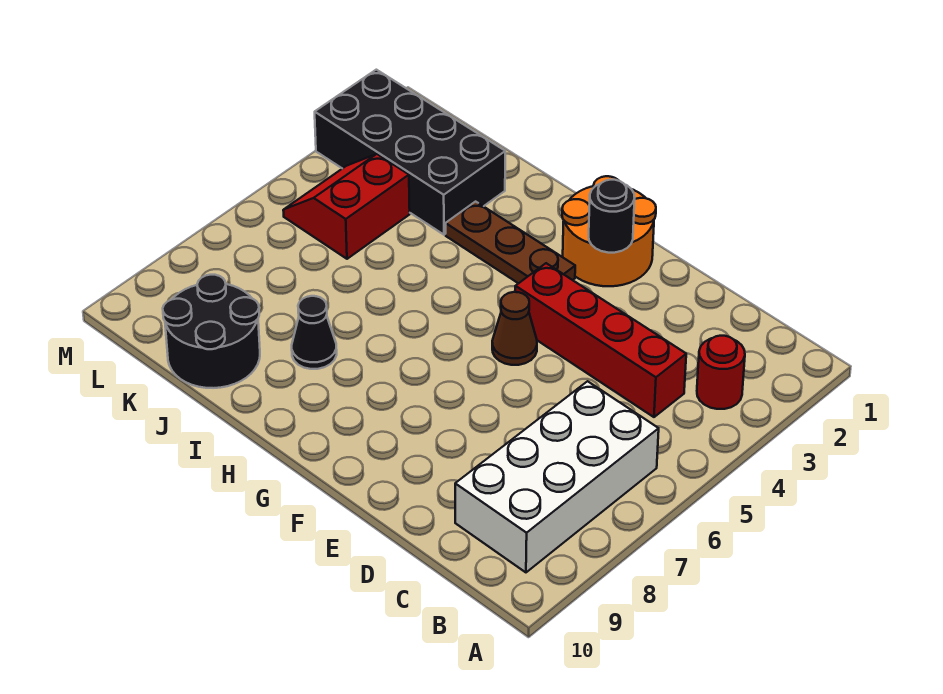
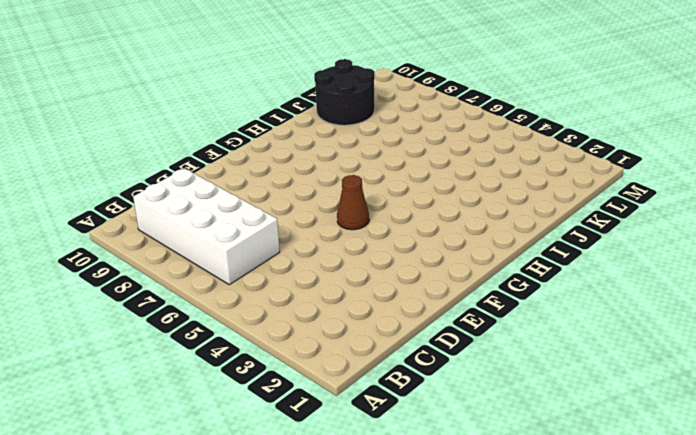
none -> red 1x1 round brick [697,336,745,409]
none -> red 1x4 brick [515,263,686,417]

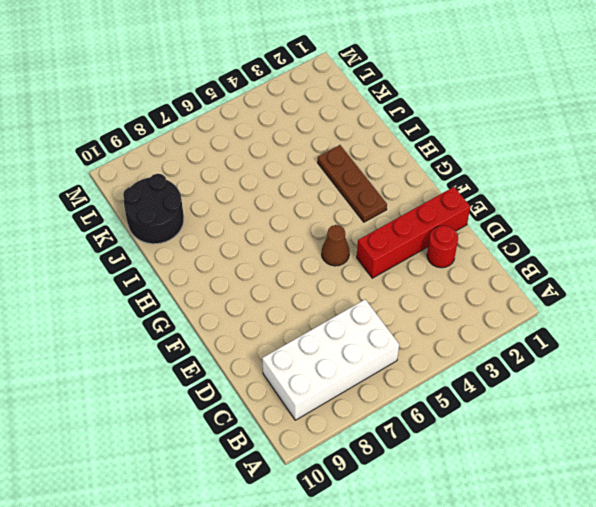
red 1x1 round brick [427,226,458,268] -> red 1x1 round brick moved to [697,336,745,409]
red 1x4 brick [357,187,470,278] -> red 1x4 brick turned to [515,263,686,417]
none -> orange 2x2 round brick [562,176,656,286]
none -> black 1x1 cone [292,296,337,369]

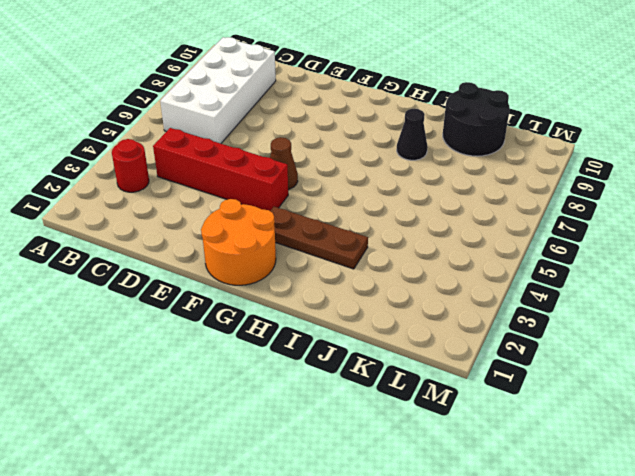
none -> black 2x4 brick [315,70,505,235]
none -> red 2x2 slope [283,154,410,259]

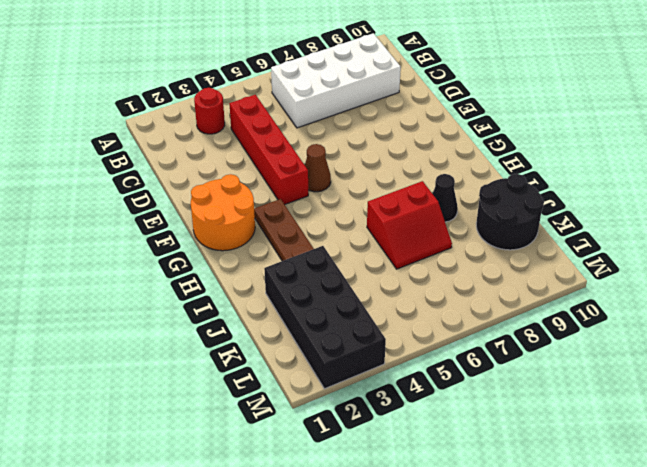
red 2x2 slope [367,181,452,269] -> red 2x2 slope moved to [283,154,410,259]
none -> black 1x1 round brick [589,180,635,253]

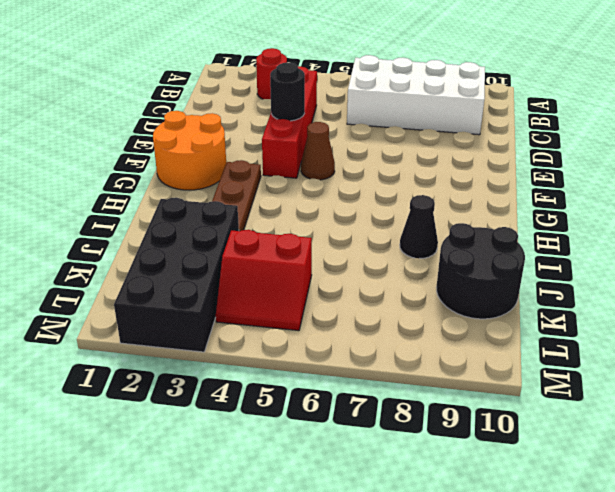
black 1x1 round brick [270,63,305,121] -> black 1x1 round brick moved to [589,180,635,253]

